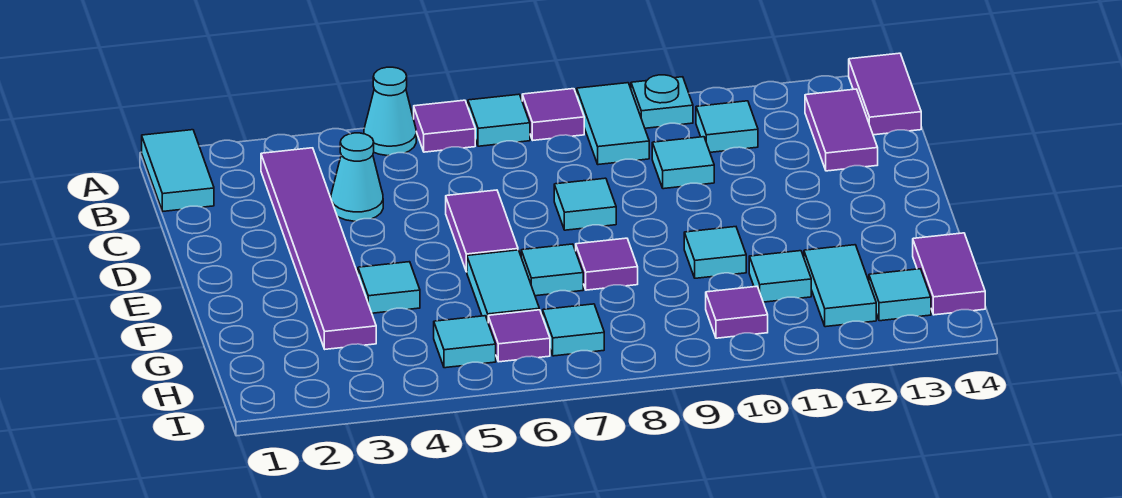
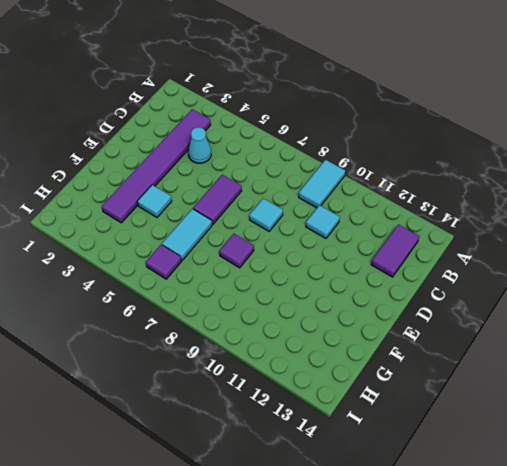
none -> cyan 1x2 tile [142,130,214,211]
none -> cyan 1x1 cone [364,67,416,156]
none -> purple 1x1 tile [414,100,475,152]

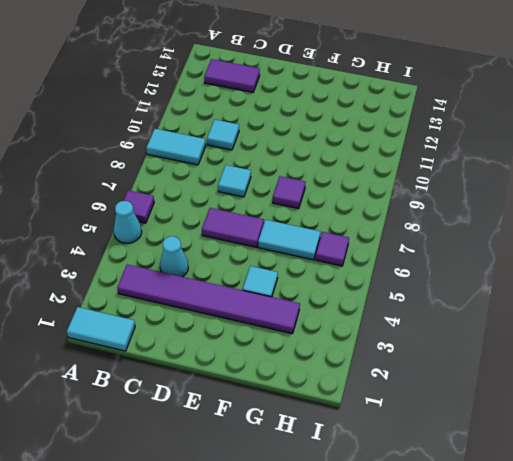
none -> cyan 1x1 tile [468,94,530,146]
none -> purple 1x1 tile [522,89,584,140]
none -> cyan 1x1 plate [631,75,693,128]

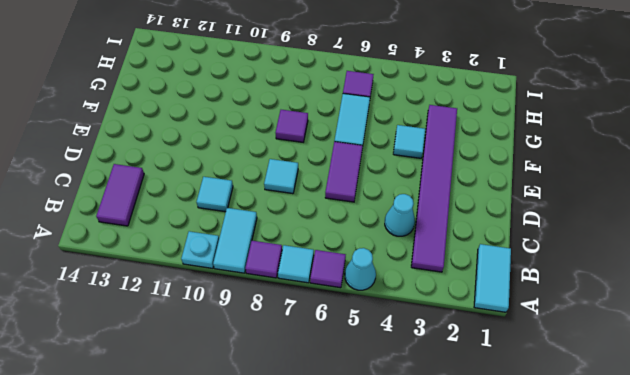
none -> purple 1x2 tile [849,53,921,135]
none -> cyan 1x1 tile [696,101,758,152]
none -> cyan 1x1 tile [521,244,583,296]

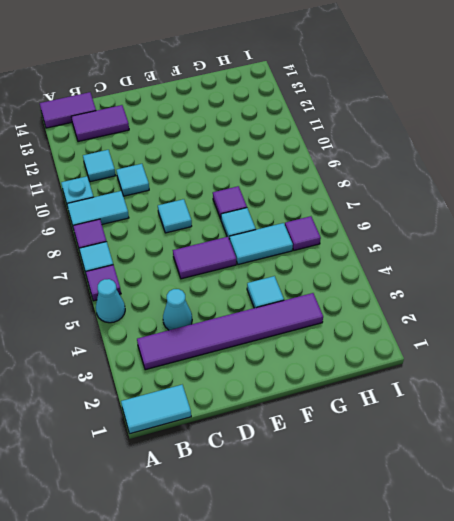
none -> cyan 1x1 tile [684,227,746,278]
none -> cyan 1x1 tile [749,251,811,302]
none -> cyan 1x2 tile [804,245,876,327]

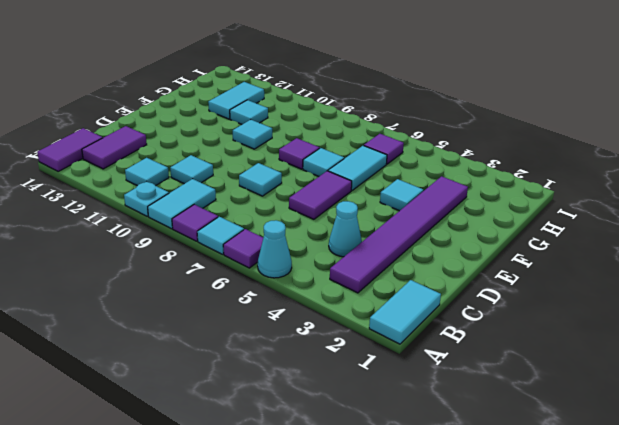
none -> purple 1x2 tile [913,233,985,315]
none -> cyan 1x1 tile [434,316,496,368]
none -> cyan 1x1 tile [543,304,604,356]

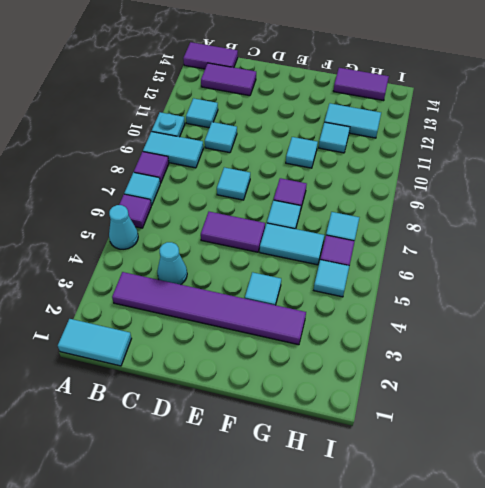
none -> purple 1x1 tile [706,286,768,338]
none -> cyan 1x1 tile [869,269,931,321]

